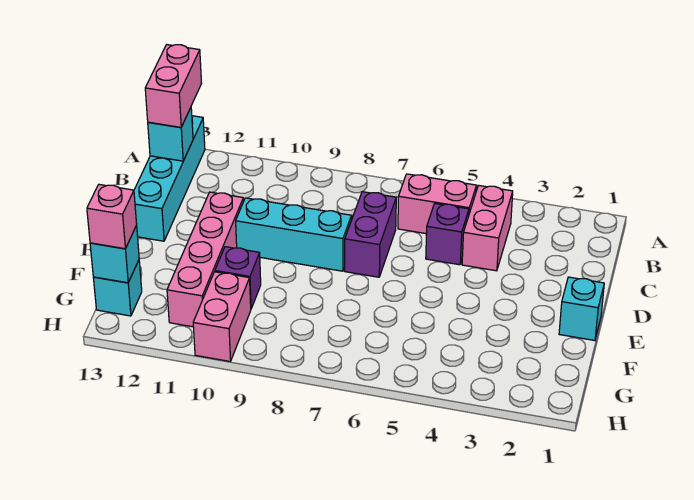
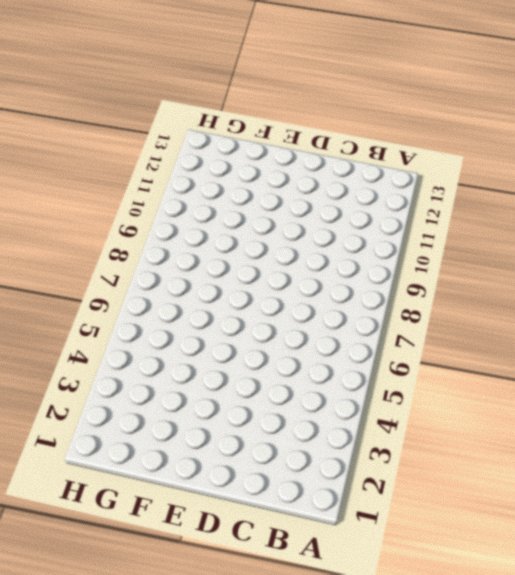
none -> cyan 1x4 brick [134,116,205,241]
none -> pink 1x2 brick [462,185,513,271]
none -> pink 1x2 brick [398,174,477,234]

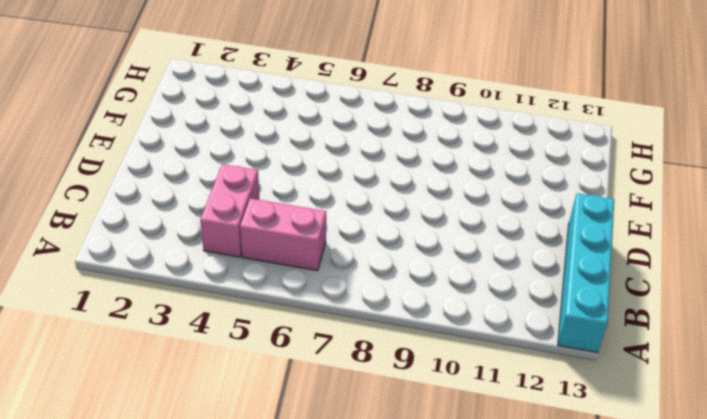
none -> purple 1x1 brick [426,203,469,265]
none -> purple 1x2 brick [345,192,396,277]
none -> cyan 1x3 brick [236,198,352,271]

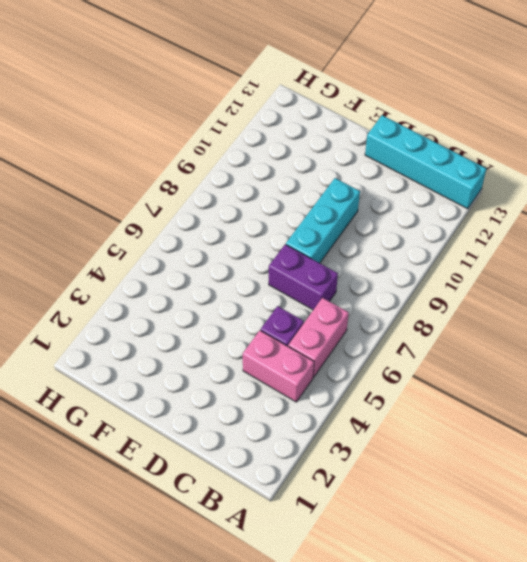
none -> pink 1x4 brick [167,192,244,327]
none -> cyan 1x1 brick [559,277,604,341]
none -> purple 1x1 brick [215,247,261,308]

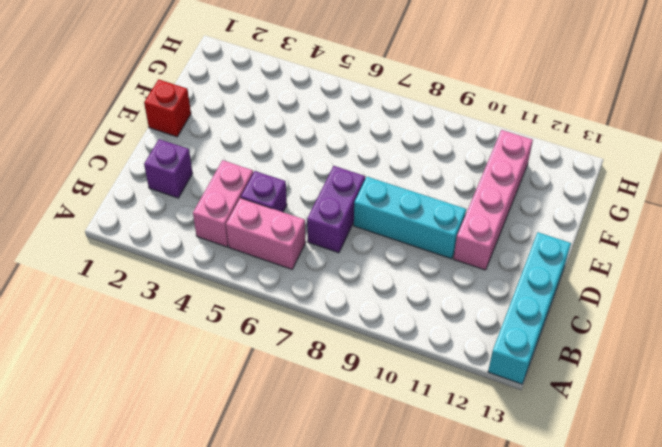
purple 1x1 brick [144,139,193,198] -> purple 1x1 brick moved to [215,247,261,308]
red 1x1 brick [144,79,191,137] -> cyan 1x1 brick [559,277,604,341]
none -> pink 1x2 brick [193,272,251,361]
none -> cyan 1x1 brick [93,260,142,316]
none -> cyan 1x1 brick [148,108,193,161]

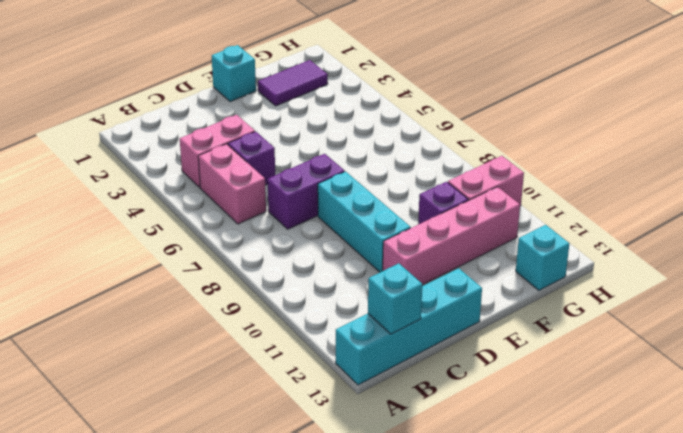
purple 1x2 tile [258,60,328,106] -> none
none -> cyan 1x1 brick [90,226,139,283]
none -> pink 1x2 brick [145,45,202,127]
none -> pink 1x1 brick [87,184,137,249]

